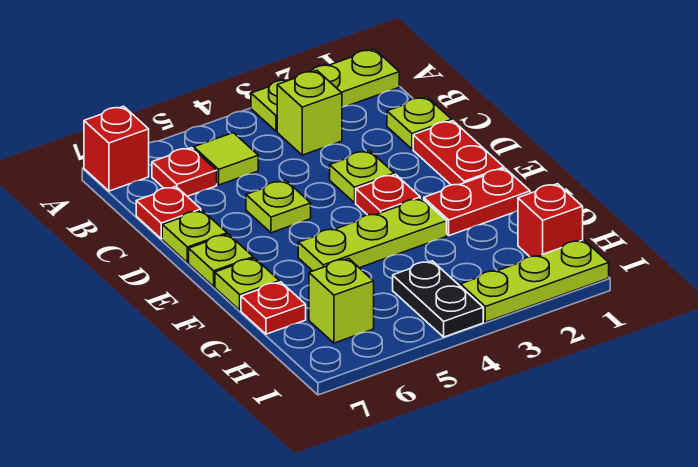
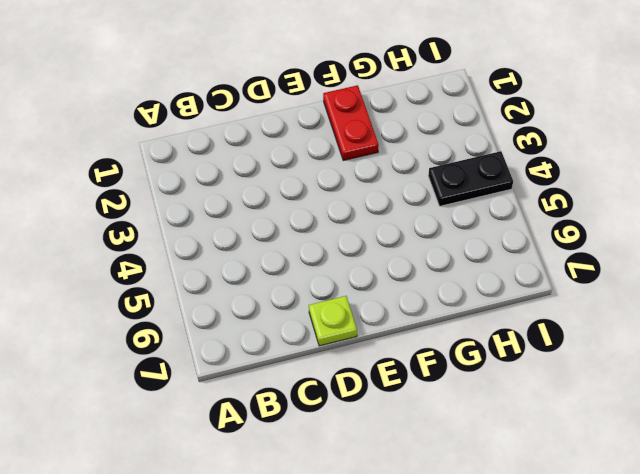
none -> lime 1x3 plate [251,49,399,131]
none -> red 1x1 brick [84,106,149,191]
none -> lime 1x1 brick [277,71,342,155]

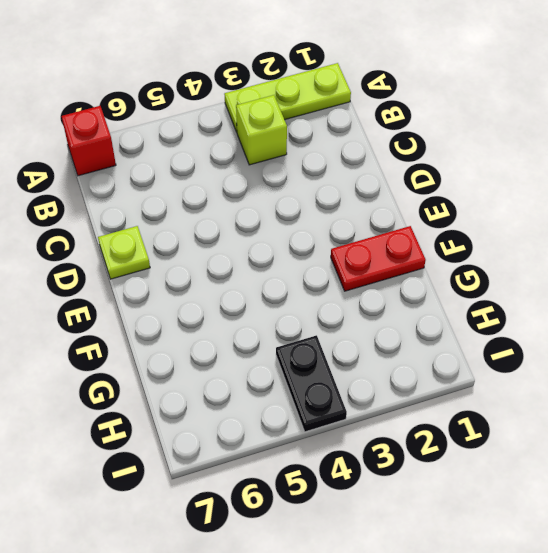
none -> lime 1x1 tile [194,133,258,185]
none -> red 1x1 plate [152,148,217,196]
none -> lime 1x1 plate [387,97,452,149]

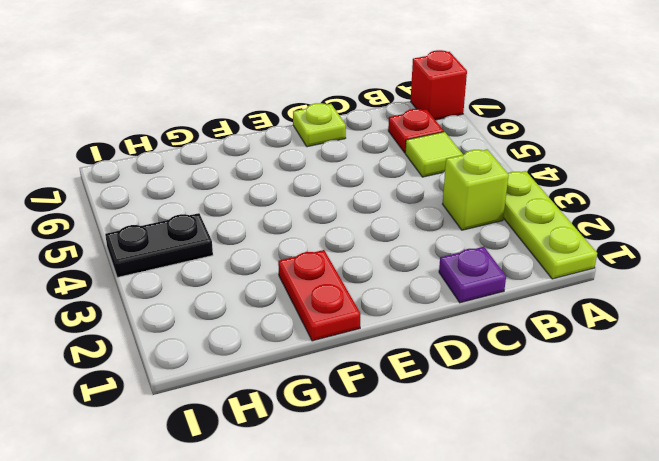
purple 1x1 plate [439,247,506,303] -> lime 1x1 plate [387,97,452,149]
none -> red 1x1 plate [136,187,201,239]
none -> red 1x2 plate [413,121,504,185]
none -> lime 1x1 plate [330,151,394,203]

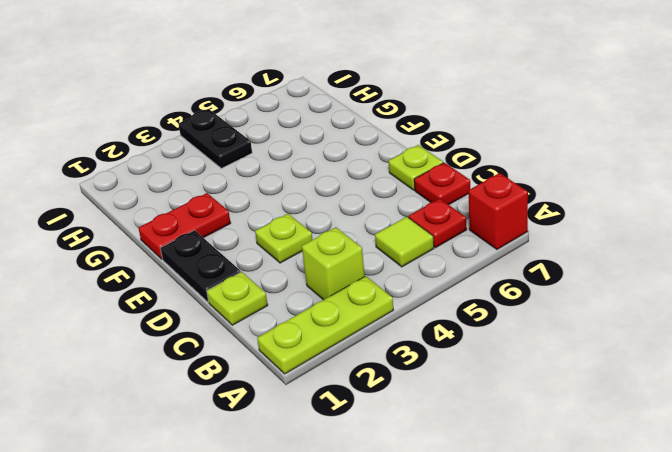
black 1x2 plate [160,230,241,302] -> red 1x2 plate [413,121,504,185]
none -> lime 1x1 plate [246,180,311,233]
none -> red 1x1 plate [356,174,420,215]
none -> lime 1x1 plate [189,234,253,286]

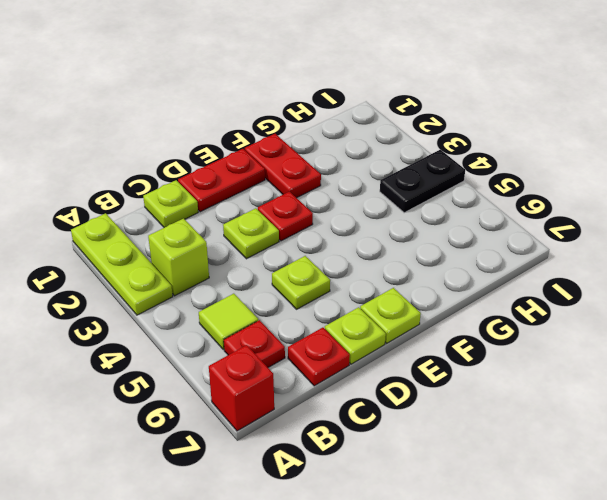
none -> lime 1x3 plate [298,198,447,271]
none -> lime 1x1 plate [215,258,280,310]
none -> red 1x1 plate [241,282,306,334]

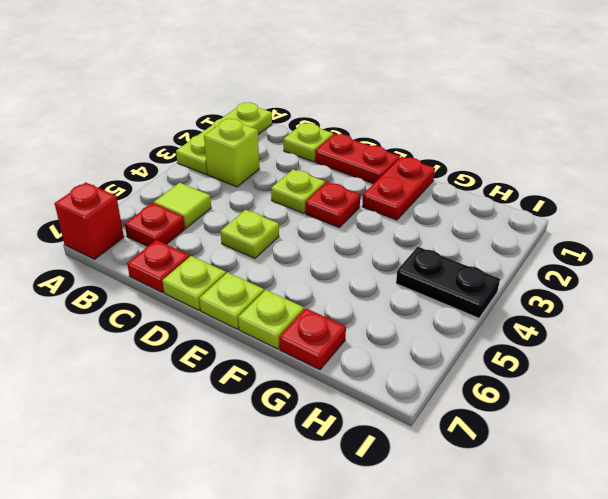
none -> lime 1x3 plate [298,198,447,271]
none -> red 1x1 brick [518,184,583,257]
none -> lime 1x1 brick [309,258,374,343]

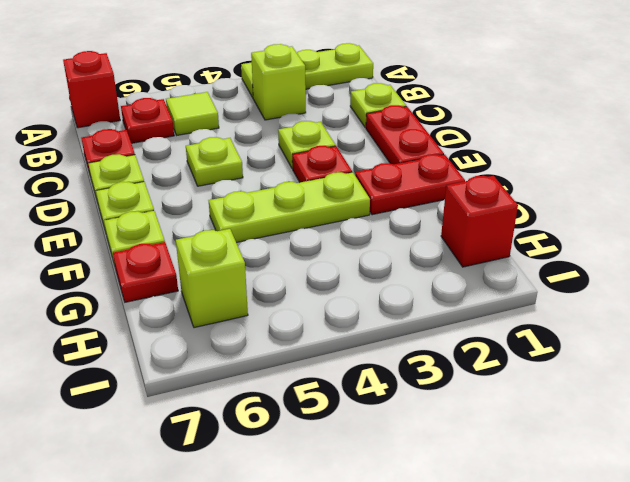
none -> black 1x2 plate [393,261,483,337]
none -> lime 1x3 plate [460,240,609,322]

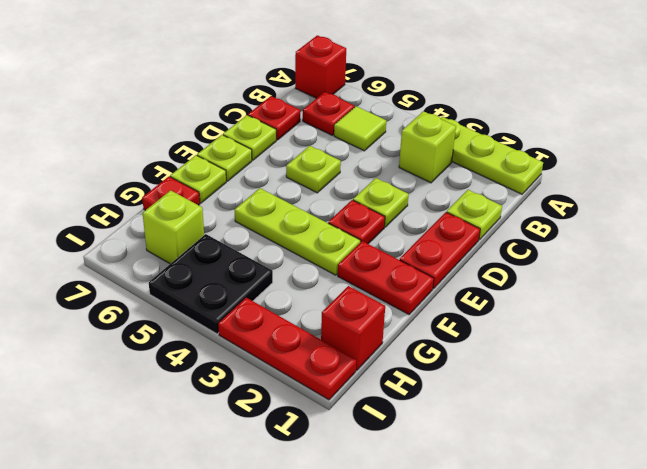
black 2x2 plate [149,234,273,334] -> black 1x2 plate [393,261,483,337]
red 1x3 plate [218,298,356,400] -> lime 1x3 plate [460,240,609,322]

